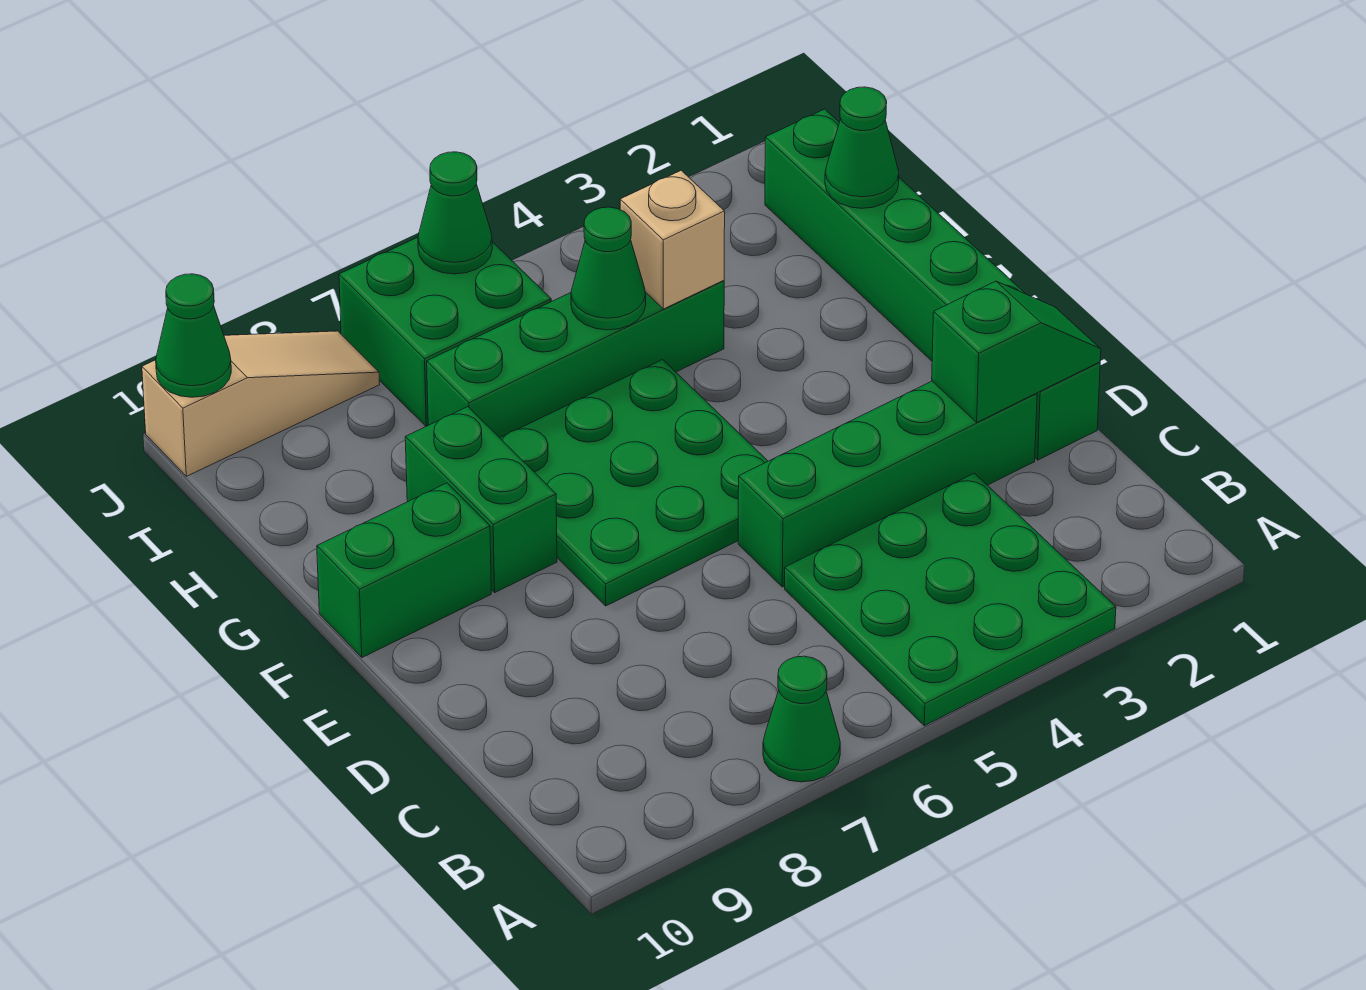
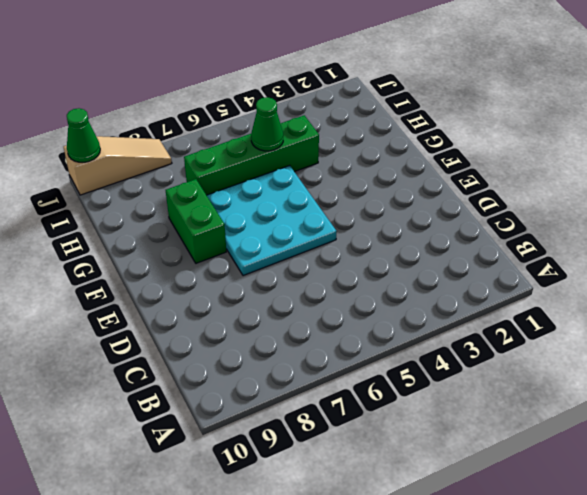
cyan 3x3 plate [207,166,337,276] -> green 3x3 plate [500,360,768,606]
none -> green 3x3 plate [785,473,1116,726]
none -> green 1x1 cone [763,656,840,782]
none -> green 1x6 brick [765,109,1100,460]

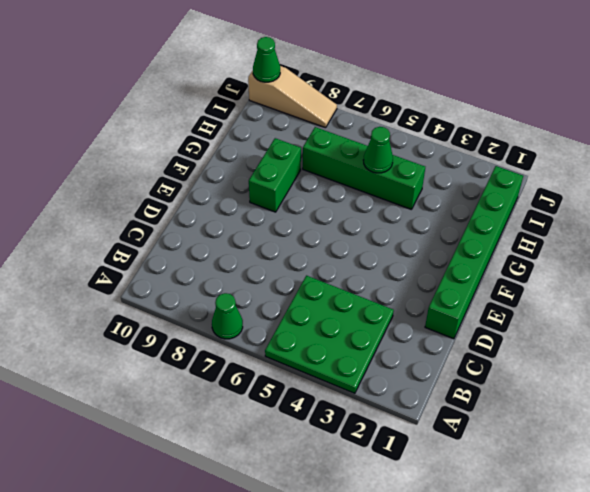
none -> green 1x4 brick [738,381,1037,587]
none -> green 3x3 plate [500,360,768,606]
none -> green 1x2 brick [317,483,491,657]

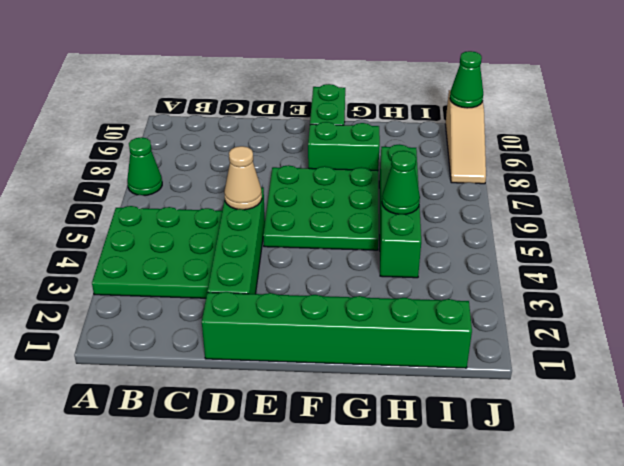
tan 1x1 cone [224,146,262,210] -> none
none -> green 2x2 brick [339,237,551,426]
none -> green 1x2 slope [932,281,1101,422]
none -> green 1x1 cone [825,87,899,208]

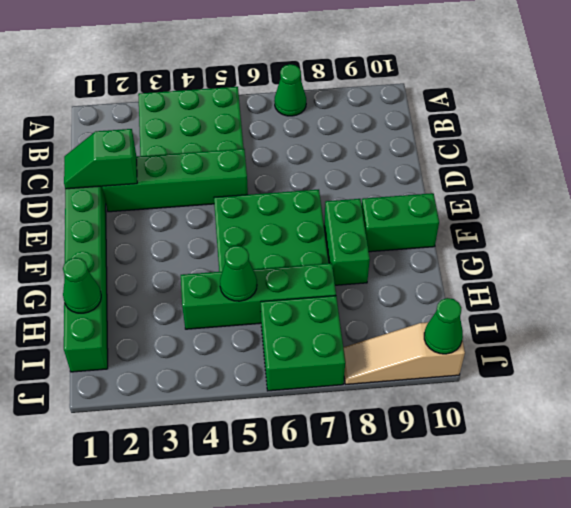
none -> tan 1x1 brick [620,170,725,309]
none -> green 1x1 cone [418,152,492,274]

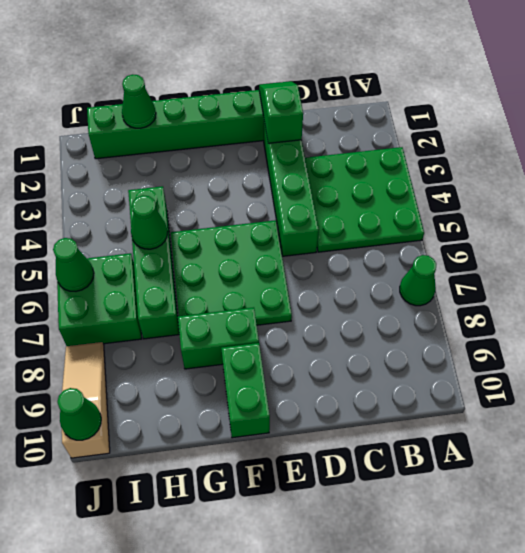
none -> tan 1x1 brick [620,170,725,309]

